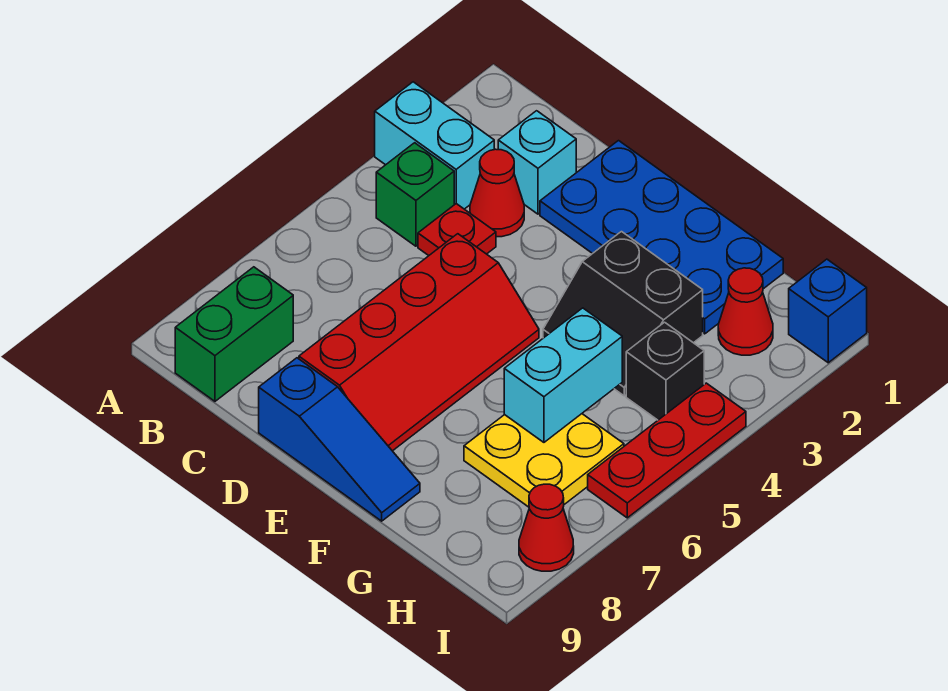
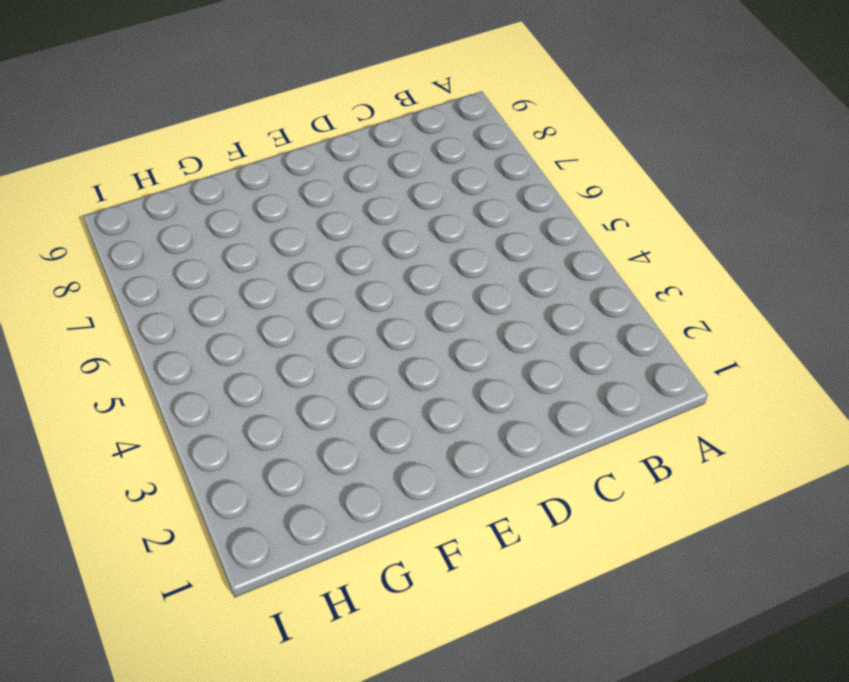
none -> cyan 1x2 brick [375,82,494,209]
none -> green 1x1 brick [376,143,454,246]
none -> green 1x2 brick [175,267,293,401]

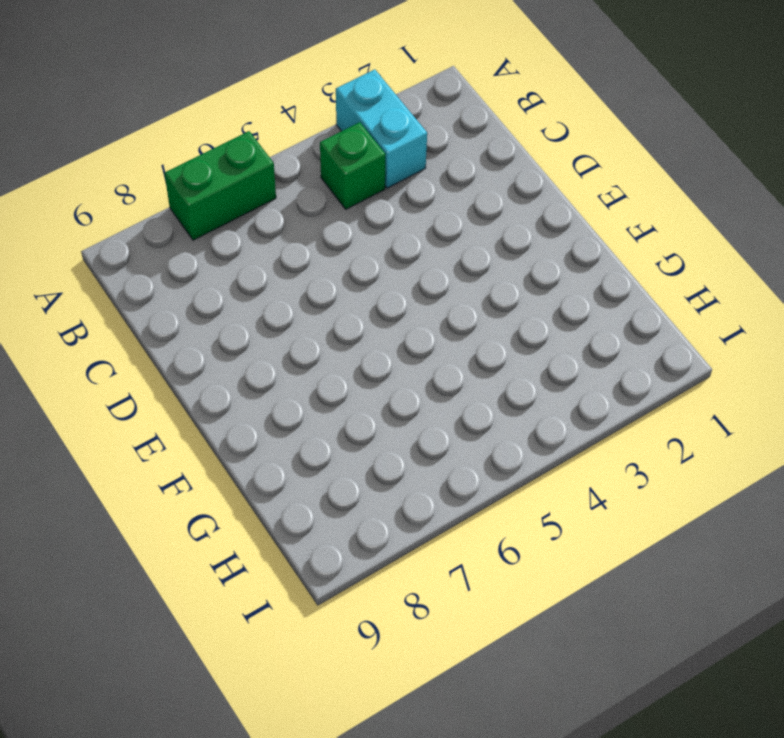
green 1x2 brick [165,131,276,240] -> green 1x2 brick moved to [175,267,293,401]
none -> cyan 1x1 brick [498,111,576,214]
none -> red 1x1 cone [470,149,524,237]
none -> red 1x1 plate [418,204,496,256]

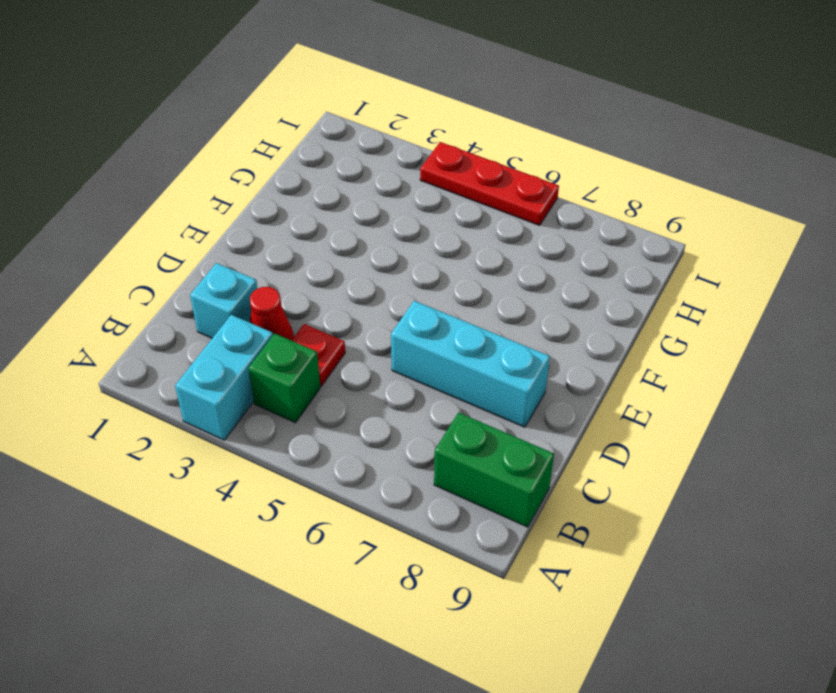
cyan 1x3 brick [391,301,550,427] -> red 2x4 slope [299,234,539,451]
none -> blue 2x4 plate [540,141,783,334]
none -> blue 1x3 slope [259,358,420,521]
none -> black 2x2 slope [543,232,703,396]

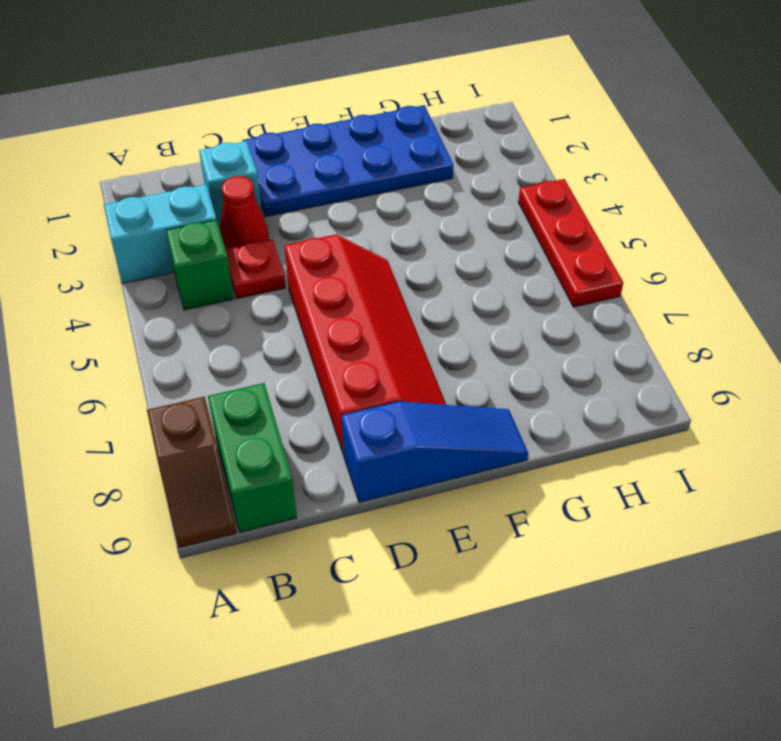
brown 1x2 slope [147,397,237,548] -> none
none -> black 2x2 slope [543,232,703,396]
none -> yellow 2x2 plate [464,414,624,507]
none -> red 1x1 cone [718,268,773,355]

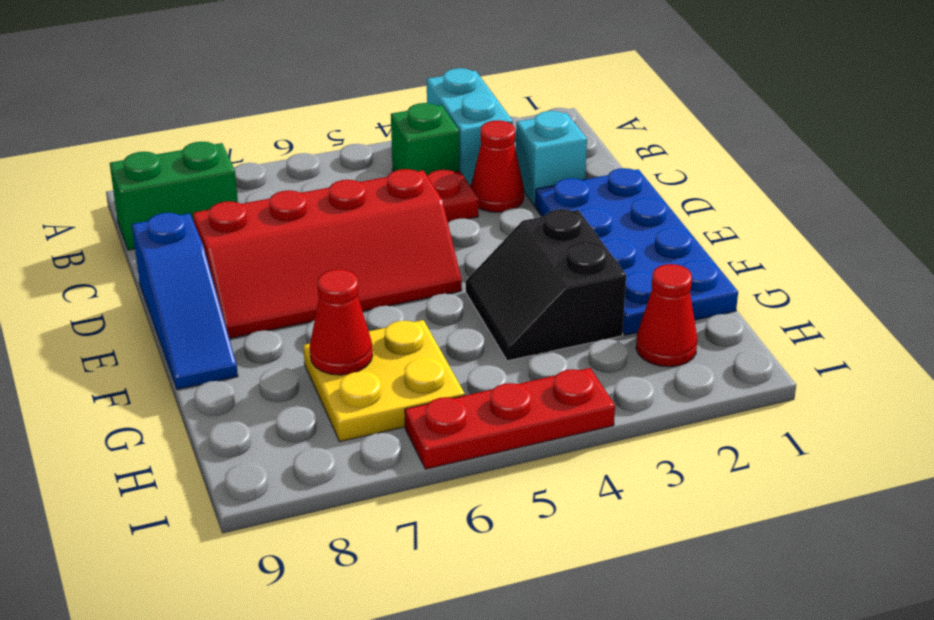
red 1x1 cone [310,269,373,375] -> red 1x1 cone moved to [519,484,574,571]
none -> black 1x1 brick [626,322,704,420]
none -> blue 1x1 brick [789,259,867,363]
none -> cyan 1x2 brick [504,308,622,442]

